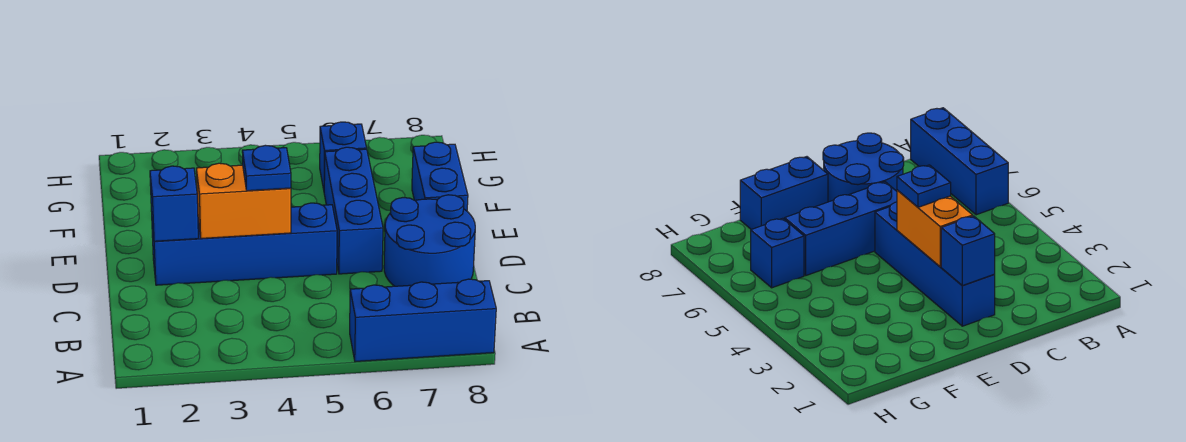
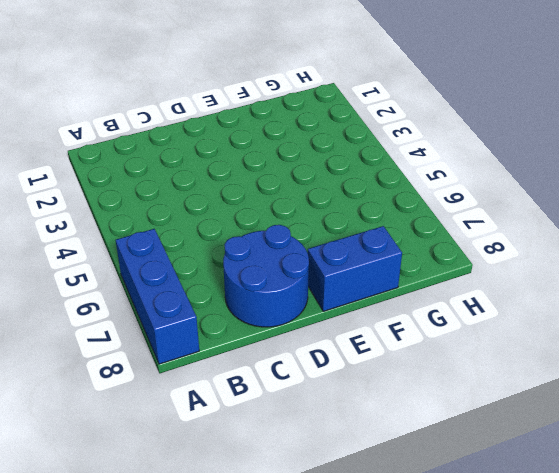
none -> blue 1x4 brick [152,203,337,285]
none -> blue 1x3 brick [324,147,383,274]

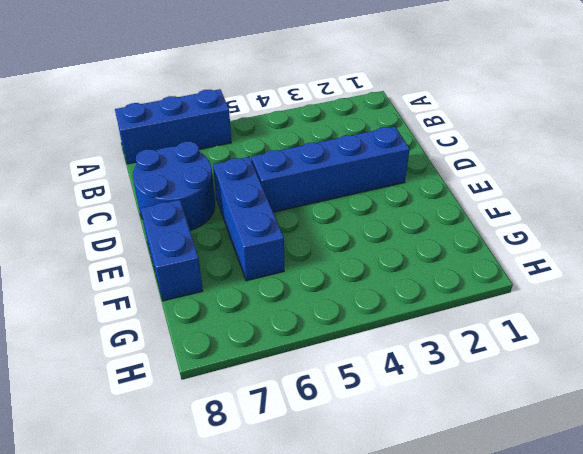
none -> blue 1x1 brick [320,122,367,189]
none -> blue 1x1 brick [150,166,198,241]

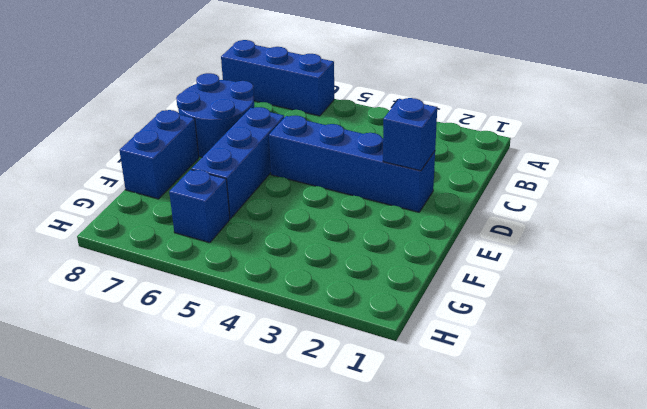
none -> orange 1x2 brick [196,163,291,238]
none -> blue 1x1 plate [242,145,291,191]

